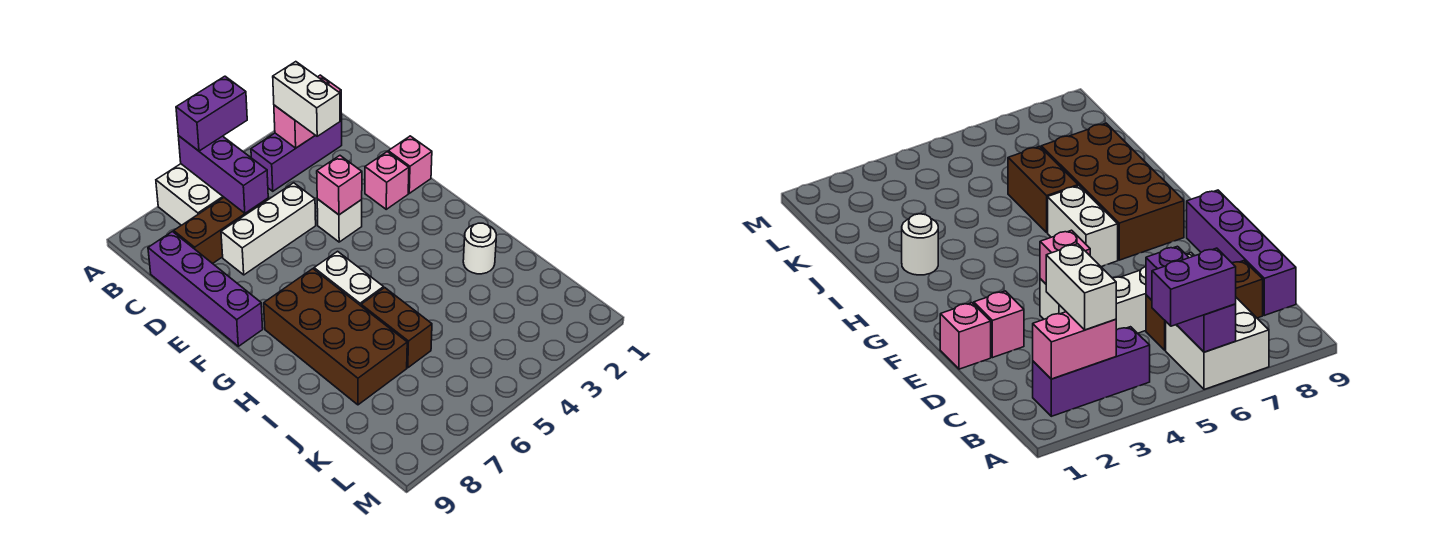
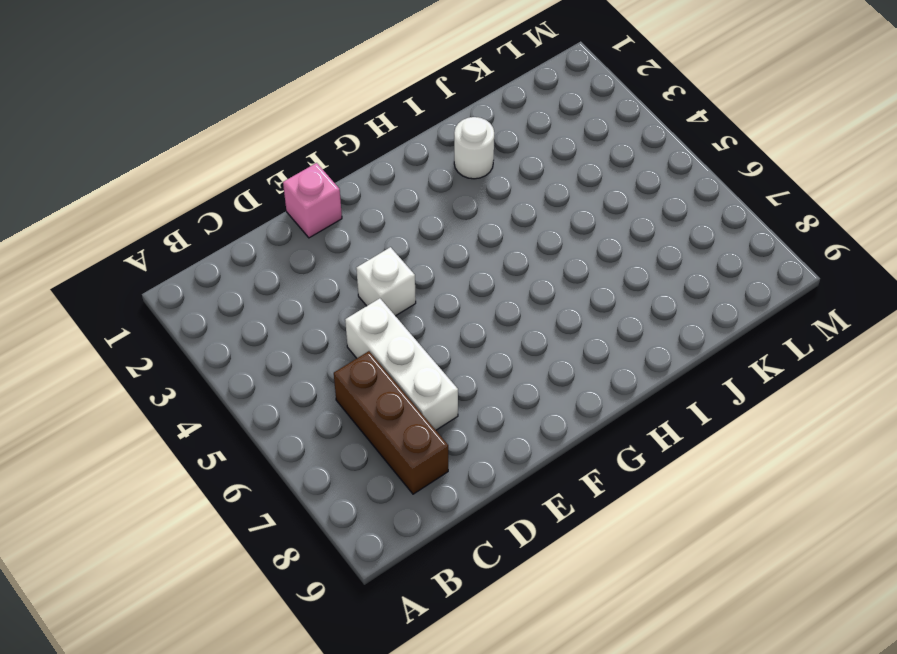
none -> white 2x2 brick [156,164,224,225]
none -> purple 1x3 brick [251,119,342,191]
none -> purple 1x4 brick [148,232,263,346]

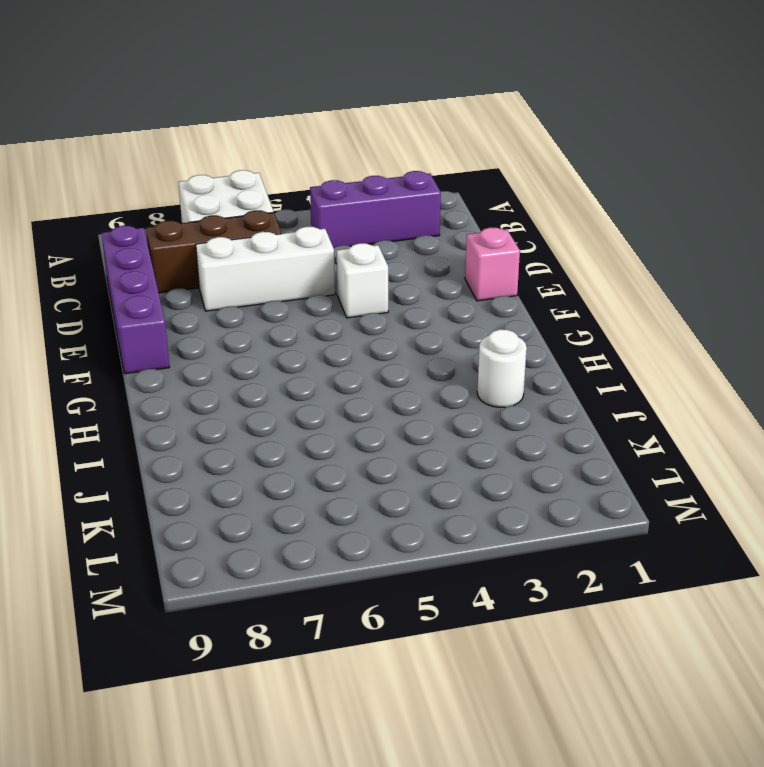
none -> pink 1x1 brick [365,152,409,209]
none -> white 1x2 brick [314,251,384,306]
none -> brown 2x4 brick [264,269,407,405]

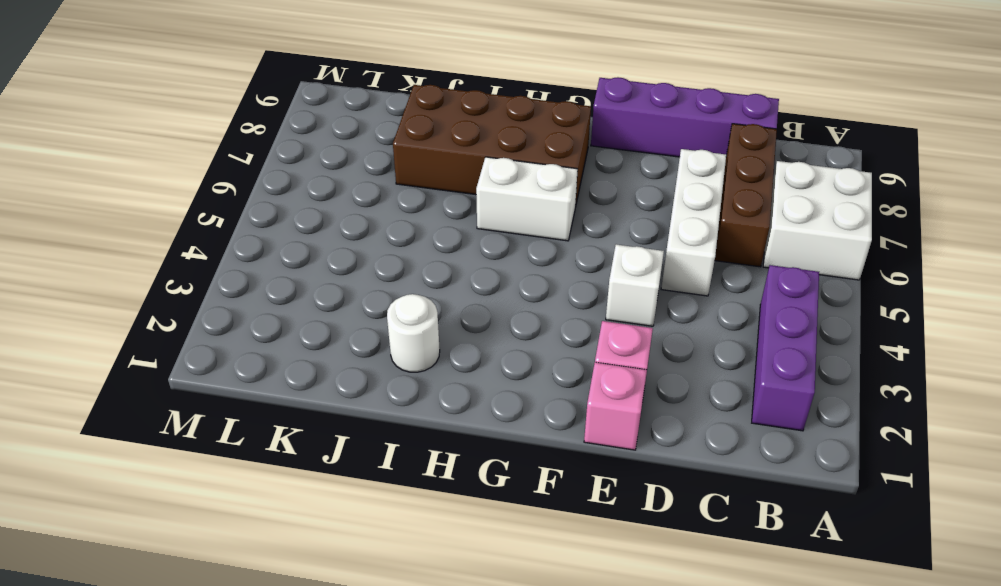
none -> brown 1x2 brick [361,288,432,368]
none -> purple 1x3 brick [178,136,268,213]
none -> pink 1x2 brick [274,75,342,148]

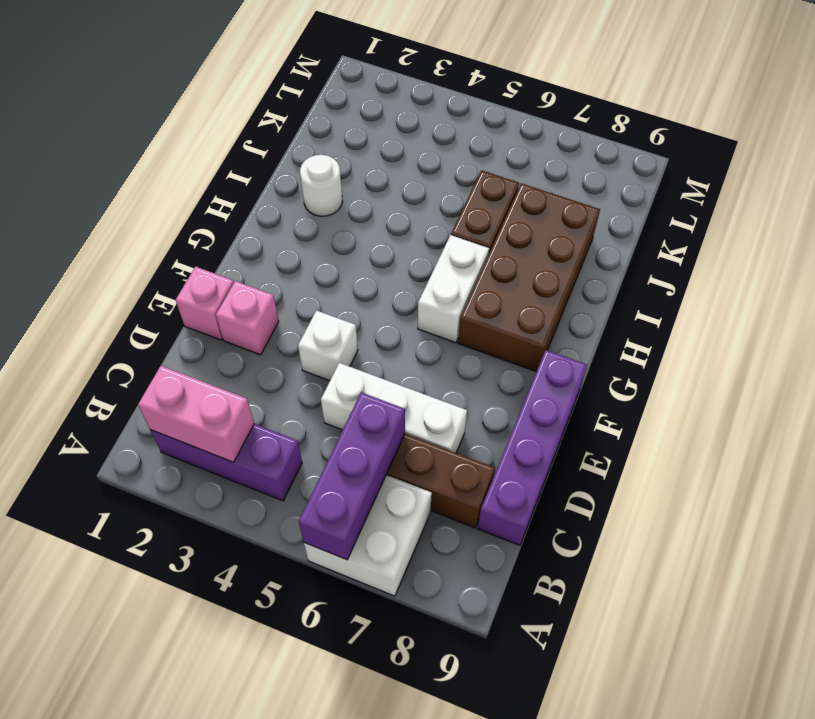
none -> pink 1x1 brick [317,156,362,215]
none -> purple 1x2 brick [176,76,247,151]
none -> white 1x2 brick [273,62,340,136]

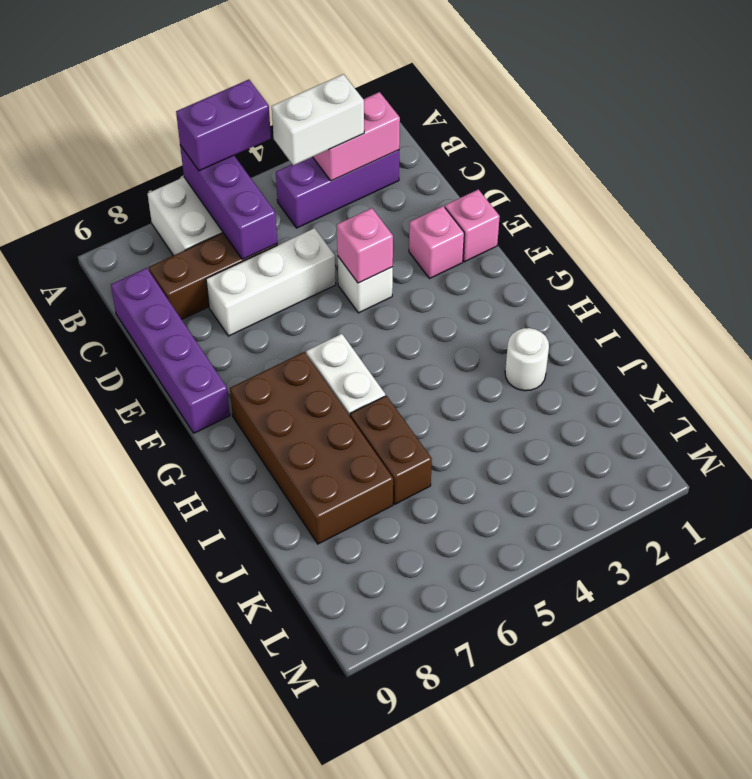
white 1x2 brick [272,74,364,165] -> white 1x2 brick turned to [273,62,340,136]

